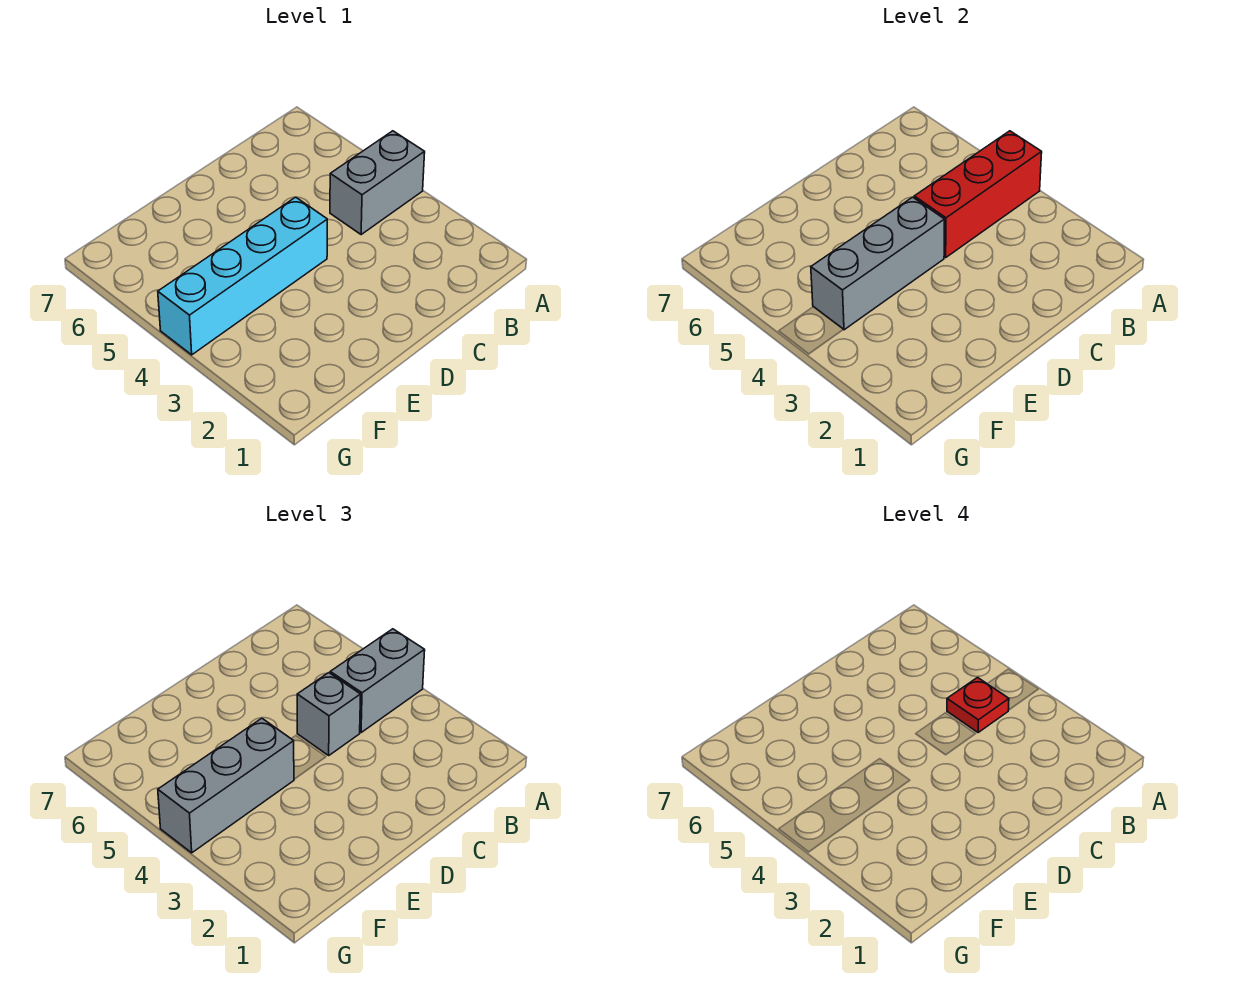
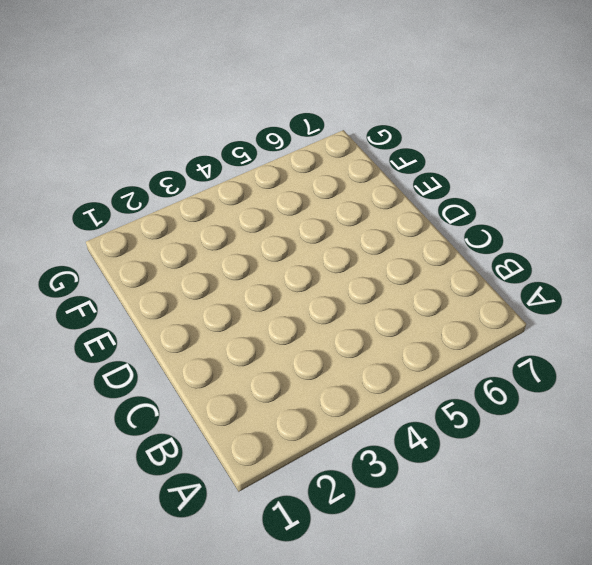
none -> grey 1x2 brick [330,131,425,234]
none -> cyan 1x4 brick [158,197,327,355]

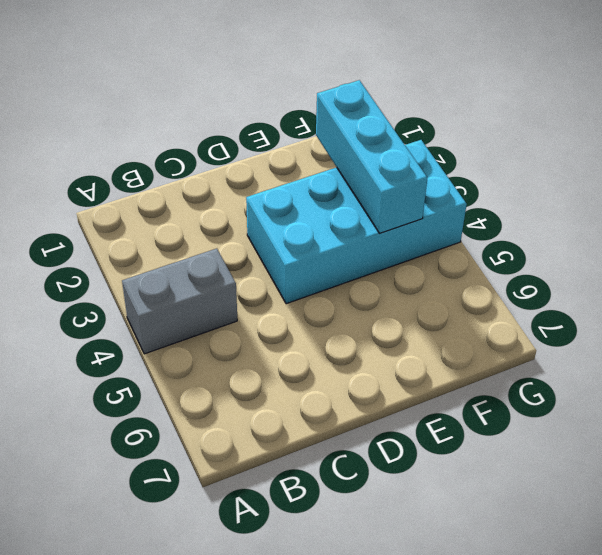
cyan 2x4 brick [246,140,467,304] -> cyan 1x4 brick [158,197,327,355]
cyan 1x3 brick [316,80,427,233] -> grey 1x3 brick [811,197,944,330]
none -> red 1x3 brick [914,131,1042,257]
none -> grey 1x2 brick [330,629,425,732]

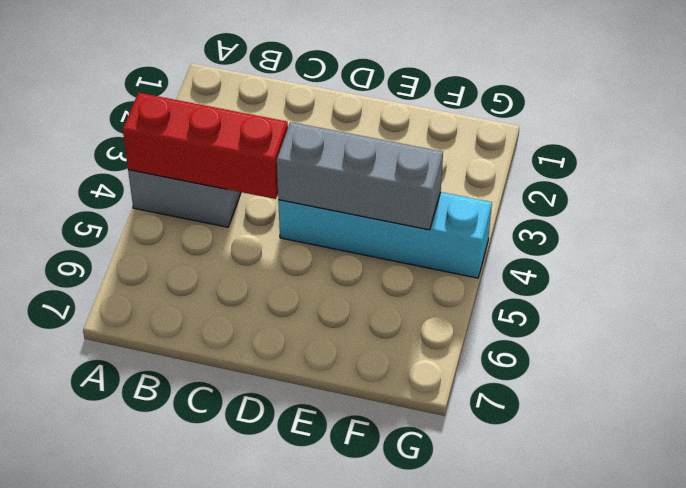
none -> grey 1x2 brick [330,629,425,732]
none -> grey 1x1 brick [297,673,361,755]

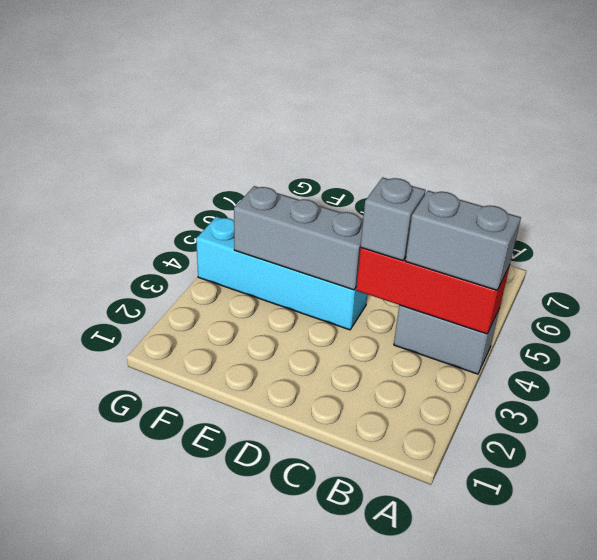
none -> grey 1x3 brick [158,718,294,853]
none -> red 1x1 plate [947,678,1009,732]

